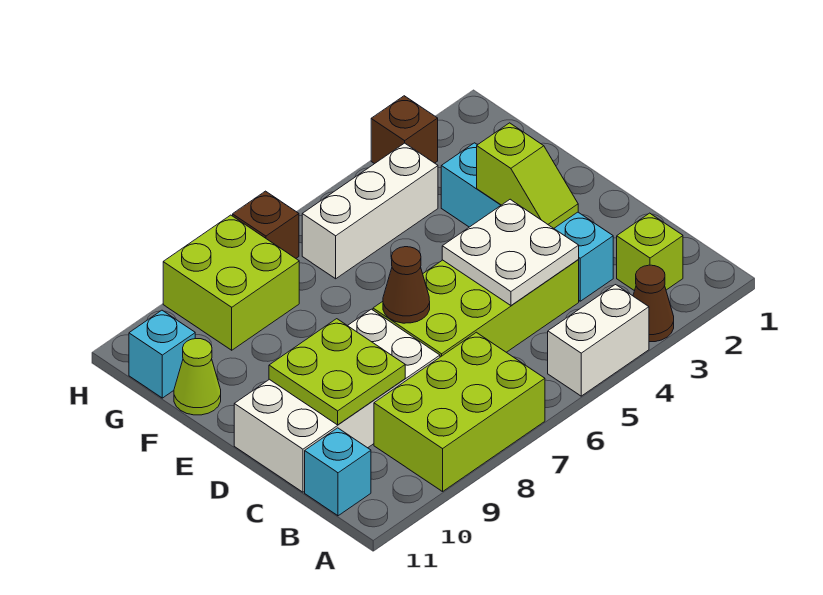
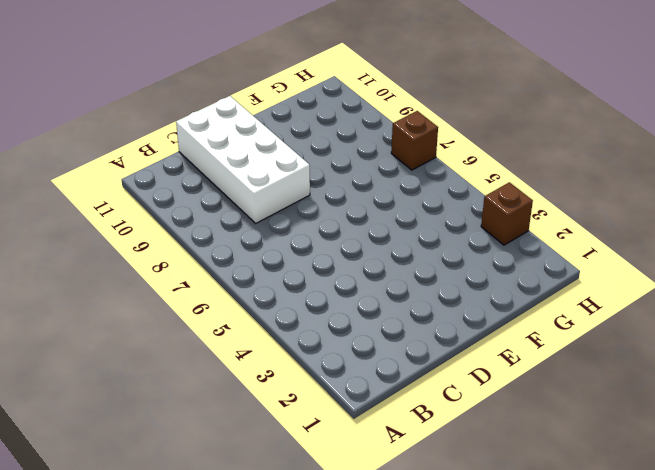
none -> brown 1x1 cone [633,265,674,342]
none -> white 1x2 brick [548,285,649,396]
none -> lime 2x3 brick [374,332,545,492]

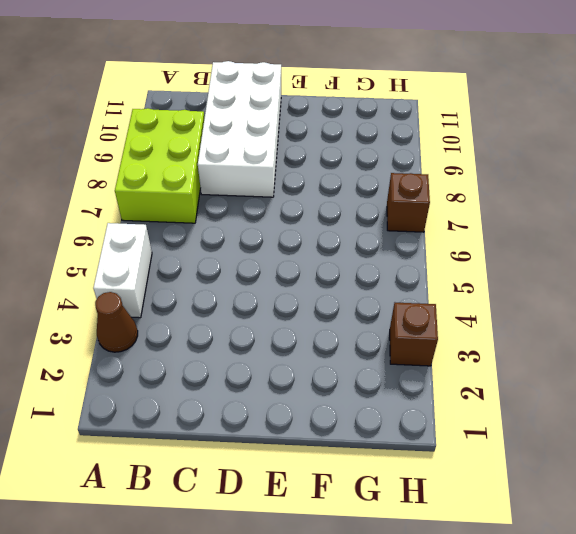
none -> lime 1x1 brick [617,213,683,291]
none -> cyan 1x1 brick [305,428,371,516]
none -> cyan 1x4 brick [441,143,613,301]

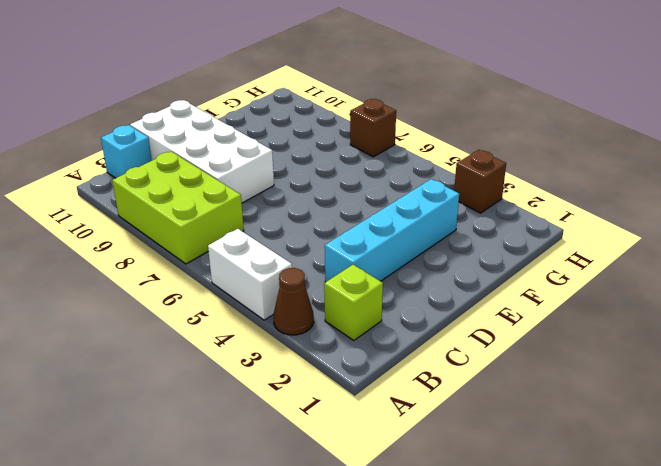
none -> lime 2x4 brick [373,260,579,357]
none -> lime 1x1 cone [174,339,221,415]
none -> white 1x3 brick [302,143,438,279]

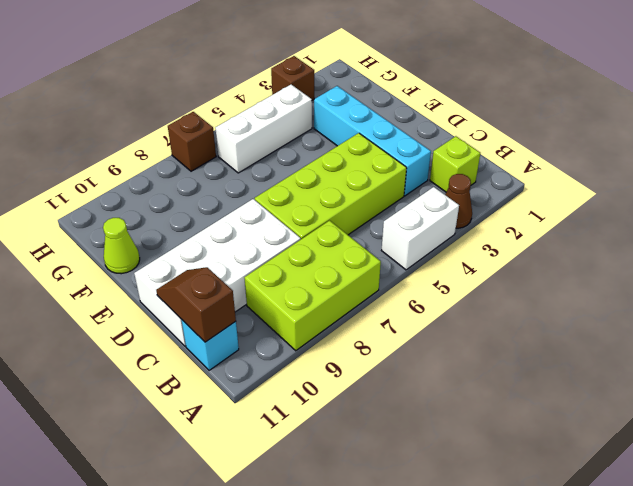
brown 1x2 slope [156,267,236,342] -> none
none -> lime 2x2 brick [163,215,299,350]
none -> cyan 1x1 brick [129,310,195,398]
none -> white 2x2 plate [442,199,579,305]

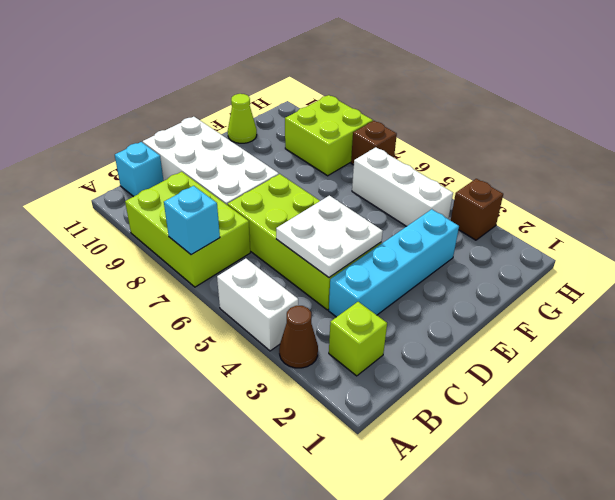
cyan 1x1 brick [164,186,220,255] -> cyan 1x1 brick moved to [129,310,195,398]
none -> lime 2x2 plate [269,319,405,425]
none -> lime 1x2 slope [477,123,578,228]
none -> brown 1x1 cone [383,247,430,323]

